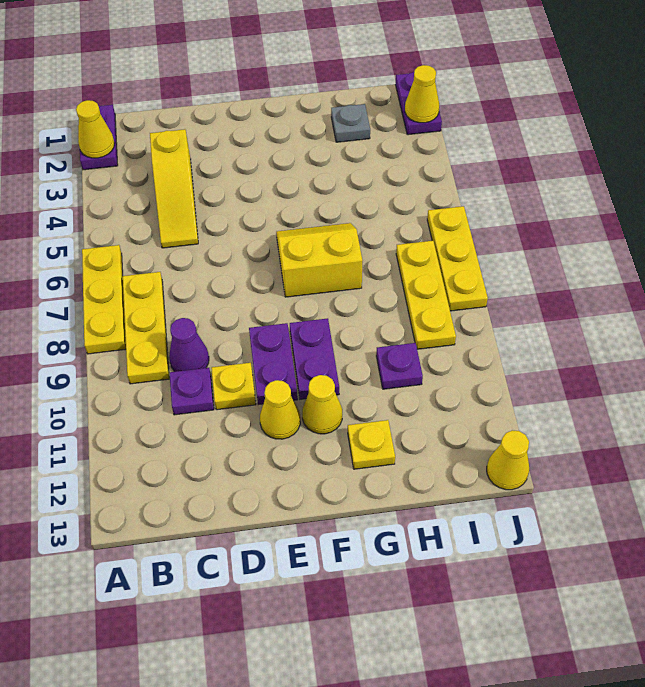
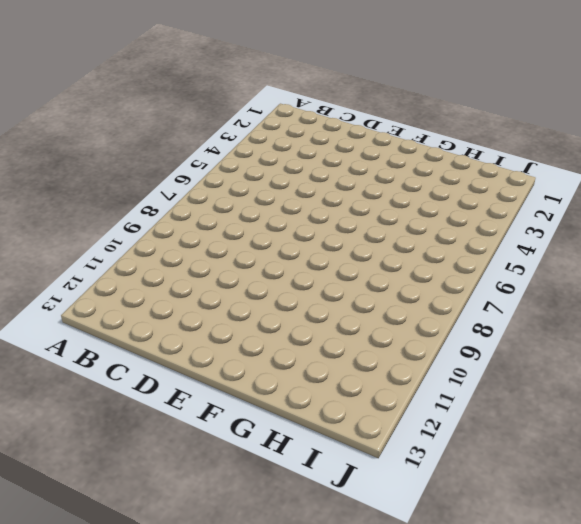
none -> purple 1x2 plate [80,105,118,170]
none -> yellow 1x3 plate [82,245,126,354]
none -> yellow 1x3 plate [123,272,169,384]

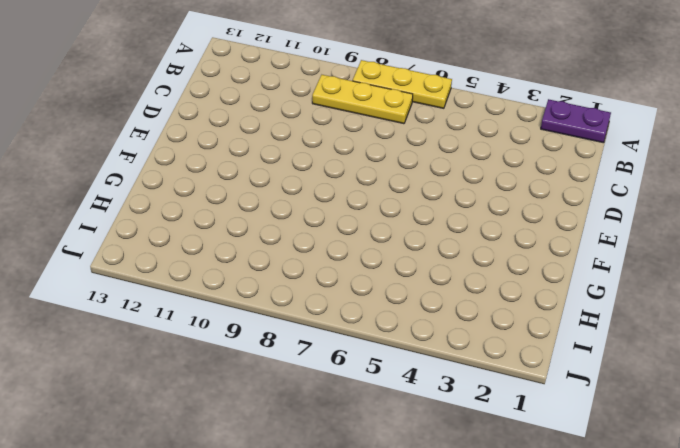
none -> yellow 1x3 slope [150,129,198,248]
none -> purple 1x1 cone [169,318,209,372]
none -> purple 1x1 plate [170,368,214,415]

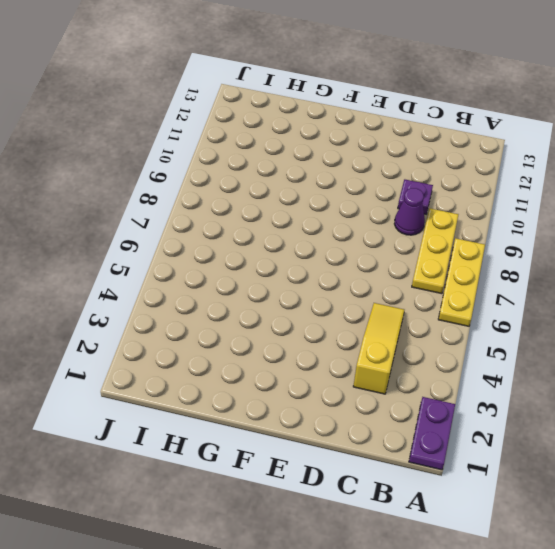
none -> yellow 1x1 plate [211,363,256,410]
none -> purple 1x2 plate [249,323,298,405]
none -> yellow 1x1 cone [260,380,300,439]

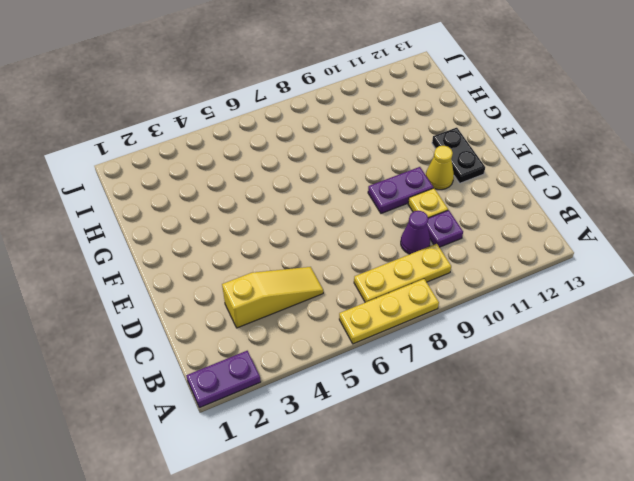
black 1x2 plate [432,128,485,183] -> none
none -> yellow 2x2 slope [276,223,362,297]
none -> purple 1x2 plate [290,318,339,399]
none -> yellow 1x1 cone [302,375,342,434]

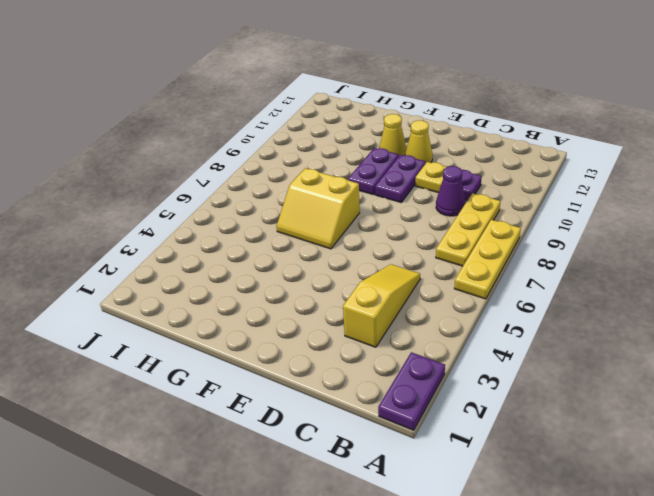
none -> yellow 1x1 plate [348,420,395,469]
none -> grey 1x1 plate [331,104,370,142]
none -> purple 1x1 plate [376,343,423,389]

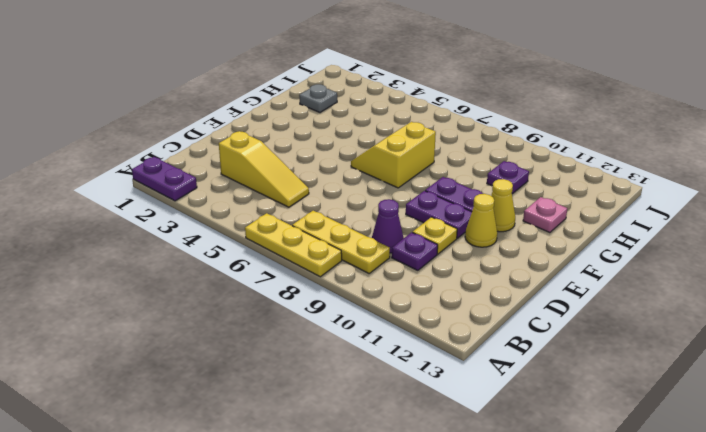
pink 1x1 plate [523,197,567,233] -> yellow 1x1 plate [348,420,395,469]
none -> yellow 1x3 plate [396,241,456,349]
none -> purple 1x2 plate [395,72,442,135]
none -> yellow 1x3 plate [427,206,488,311]

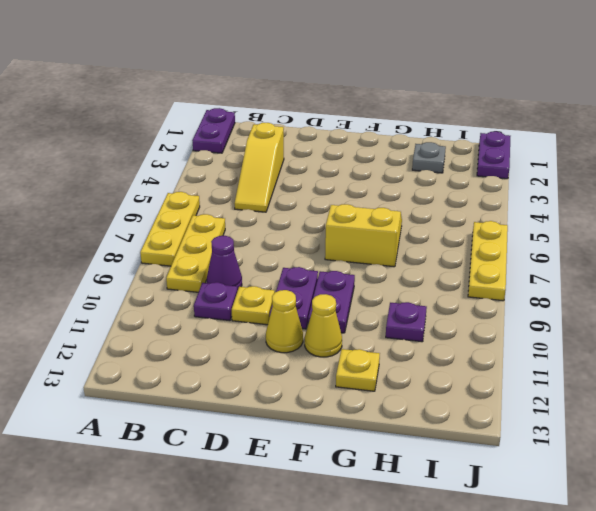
none -> yellow 1x3 plate [396,241,456,349]
none -> yellow 1x1 cone [487,430,529,490]
none -> yellow 1x1 cone [76,100,115,158]

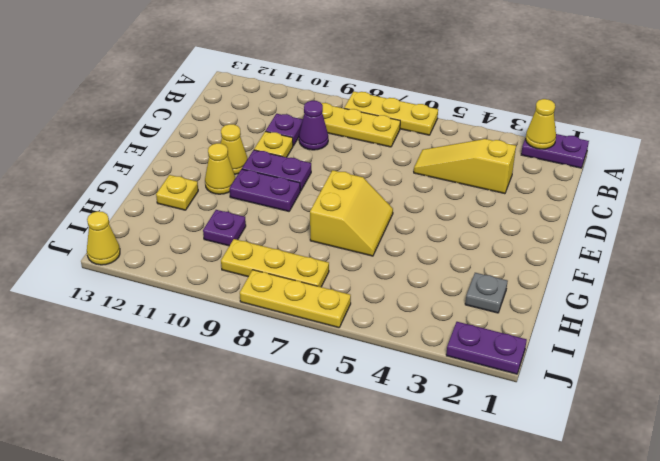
none -> yellow 1x1 cone [405,65,439,123]

